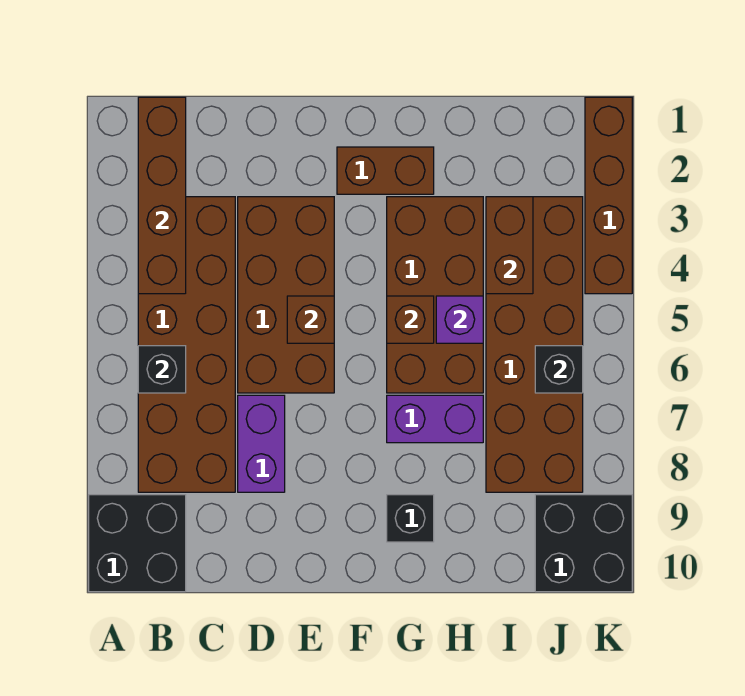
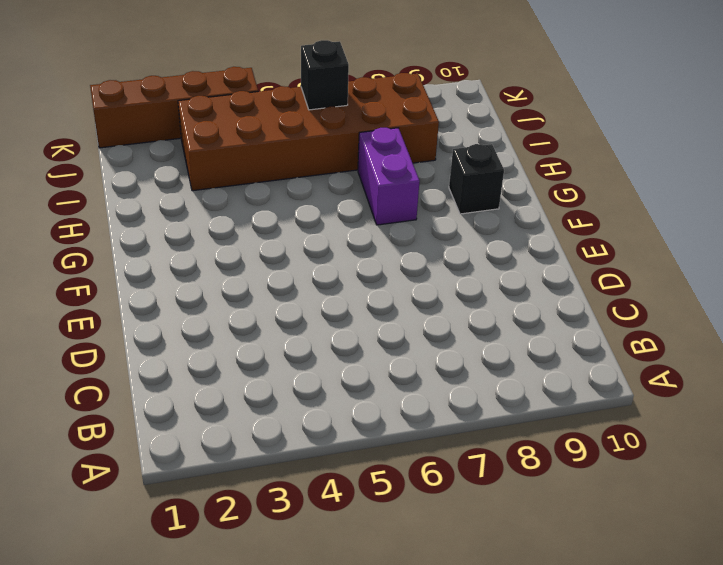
none -> black 2x2 brick [89,495,186,592]
none -> brown 2x6 brick [138,197,235,492]
none -> brown 2x4 brick [238,197,334,393]

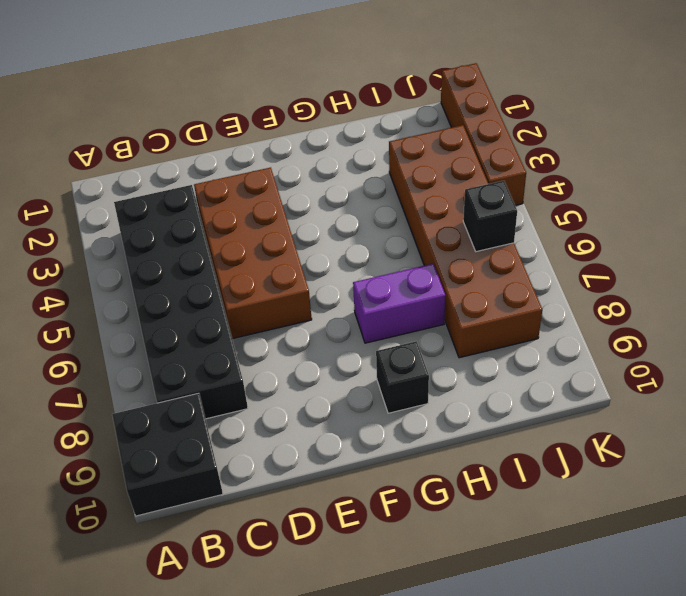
black 2x6 brick [114,185,248,419] -> brown 2x6 brick [138,197,235,492]
none -> purple 1x2 brick [238,395,285,492]
none -> brown 1x2 brick [337,147,434,194]
none -> brown 2x4 brick [387,197,483,393]

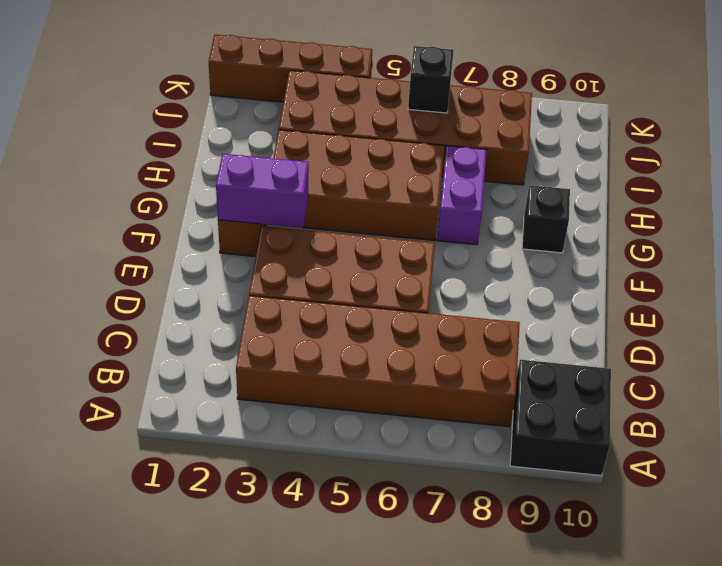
purple 1x2 brick [216,154,309,228] -> purple 1x2 brick moved to [238,395,285,492]
none -> black 2x2 brick [535,495,632,592]
none -> brown 1x4 brick [138,97,186,294]
none -> black 1x1 brick [138,346,186,393]

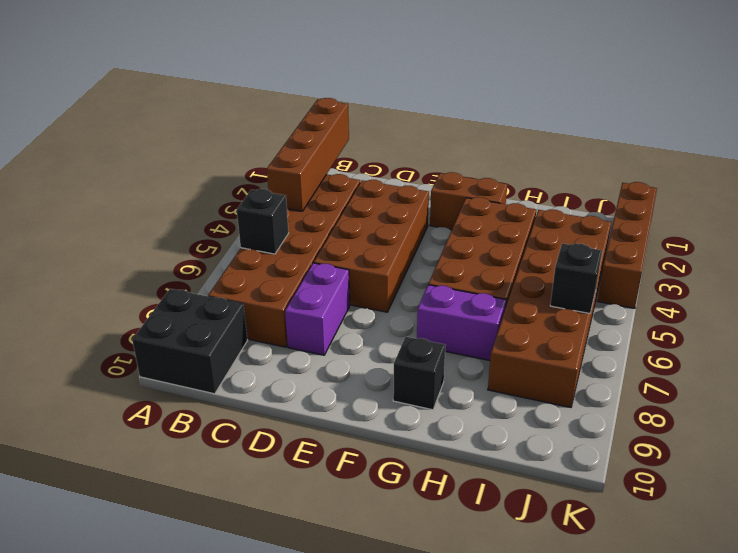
none -> black 2x2 brick [535,495,632,592]
none -> brown 1x1 brick [287,296,334,343]
none -> brown 1x1 brick [387,296,434,343]

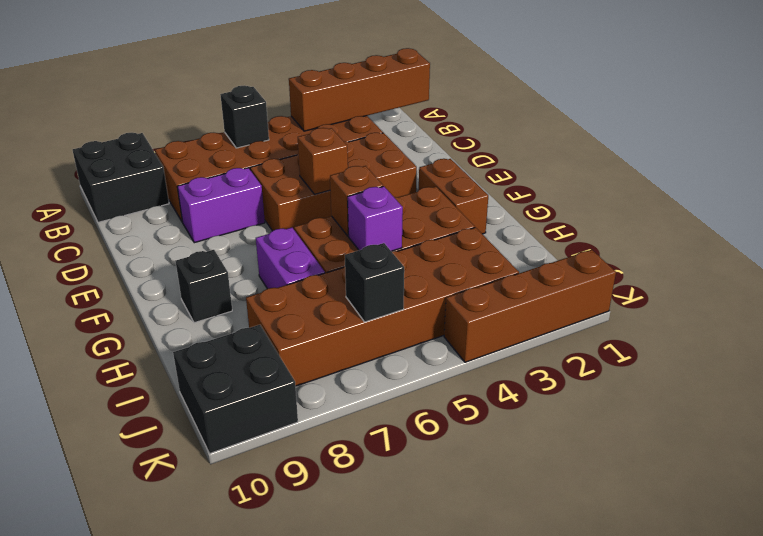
none -> brown 1x2 brick [486,197,533,294]

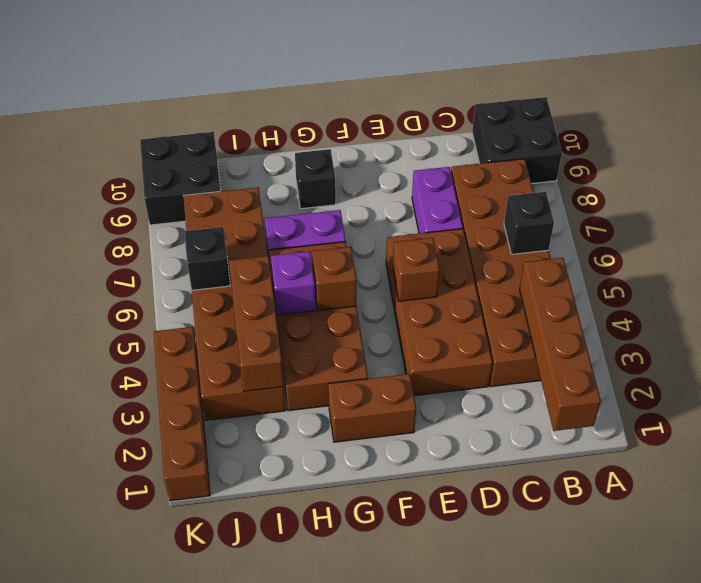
brown 1x3 brick [229,256,284,391] -> brown 1x2 brick [486,197,533,294]

